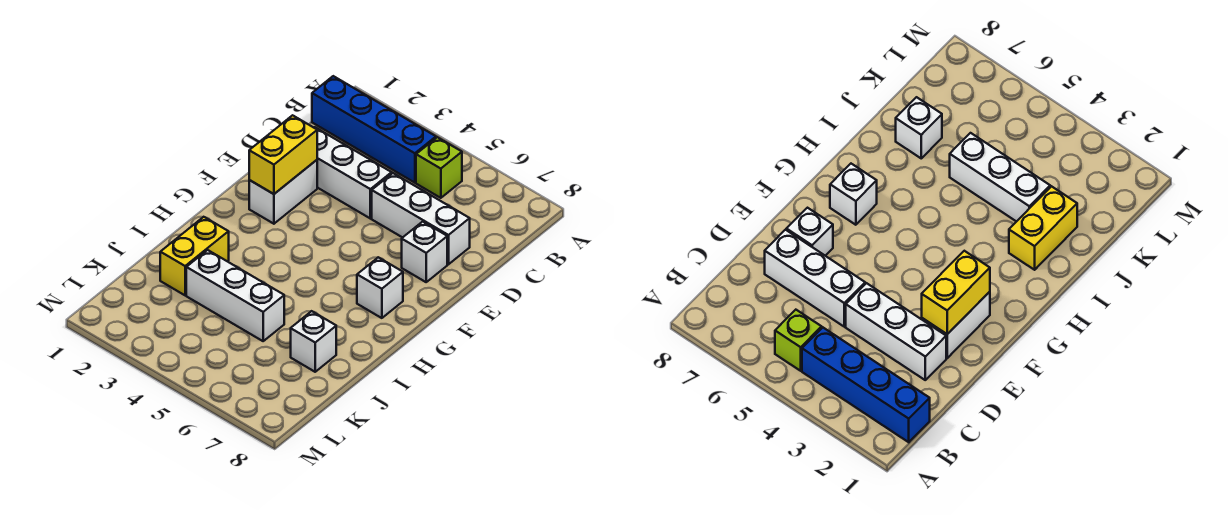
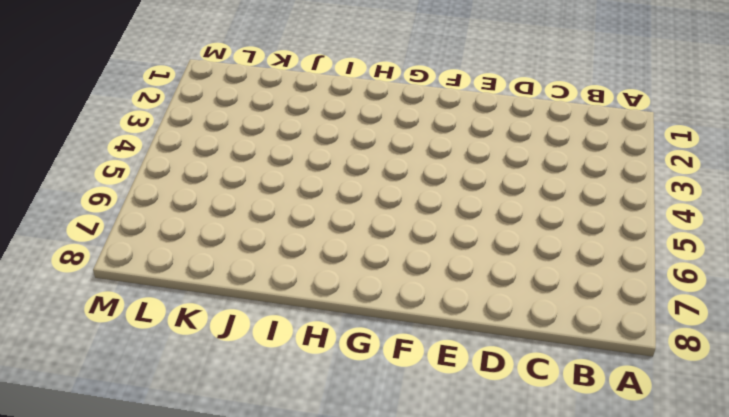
none -> blue 1x4 brick [312,76,436,183]
none -> lime 1x1 brick [416,137,462,198]

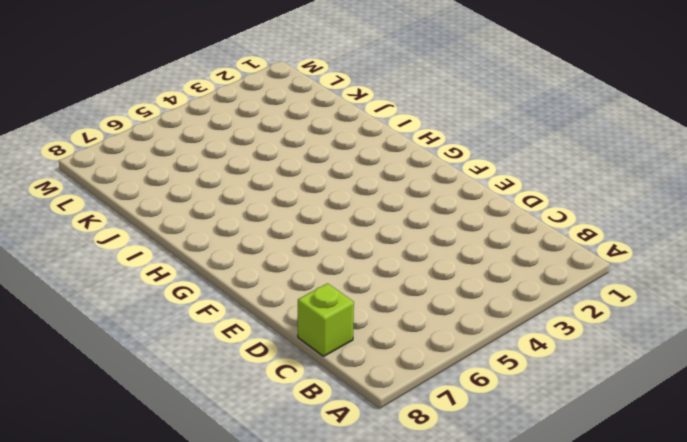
lime 1x1 brick [298,283,354,356] -> lime 1x1 brick moved to [416,137,462,198]
none -> blue 1x4 brick [312,76,436,183]
none -> white 1x3 brick [314,127,392,218]

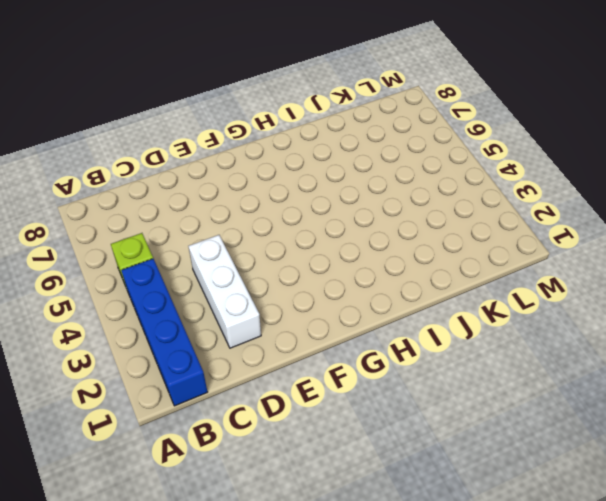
none -> white 1x3 brick [372,173,470,264]
none -> white 1x2 brick [249,160,317,224]

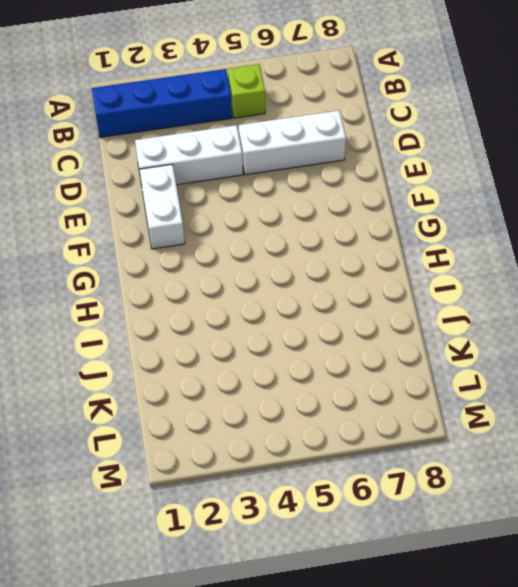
none -> white 1x1 brick [402,222,447,282]
none -> white 1x1 brick [357,257,403,318]

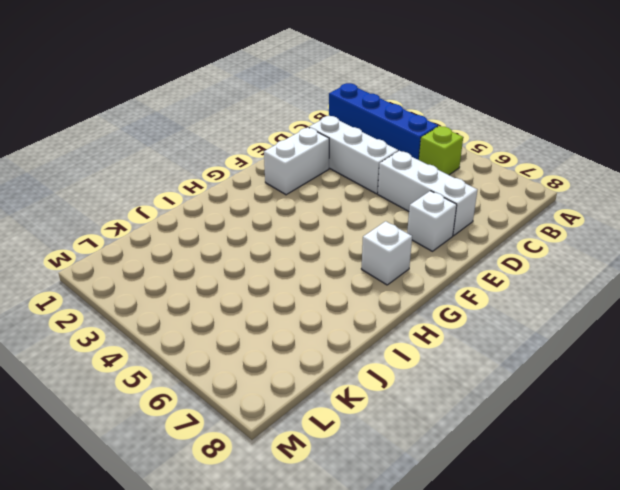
none -> yellow 1x2 brick [160,217,229,295]
none -> white 1x3 brick [186,250,284,341]

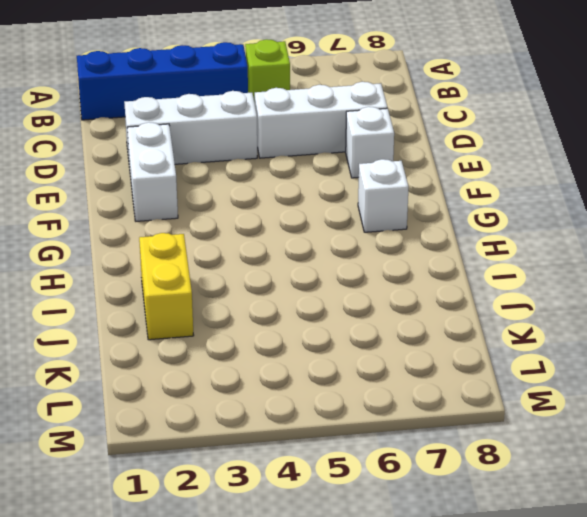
none -> white 1x3 brick [186,250,284,341]
none -> white 1x1 brick [291,311,336,372]

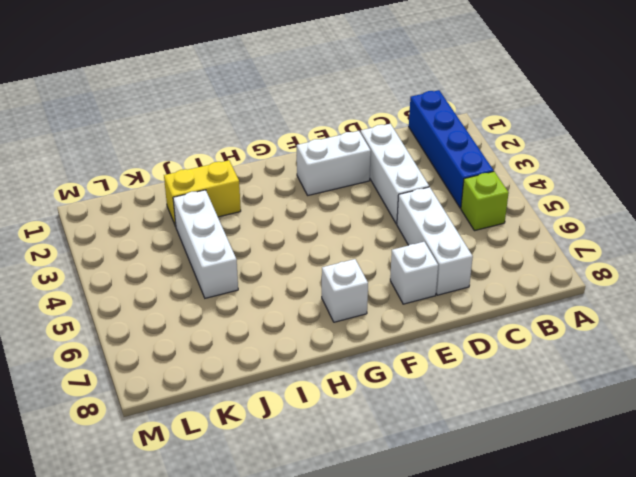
none -> white 1x1 brick [291,311,336,372]
none -> yellow 1x2 brick [249,115,317,194]

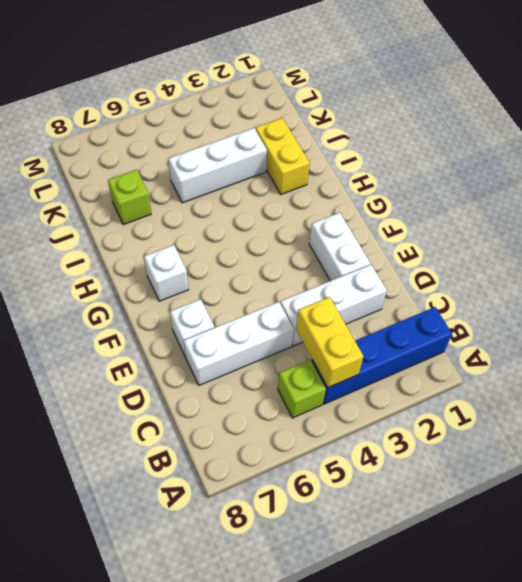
yellow 1x2 brick [296,297,363,387] -> yellow 1x2 brick moved to [249,115,317,194]
lime 1x1 brick [108,170,151,225] -> white 1x1 brick [291,311,336,372]

